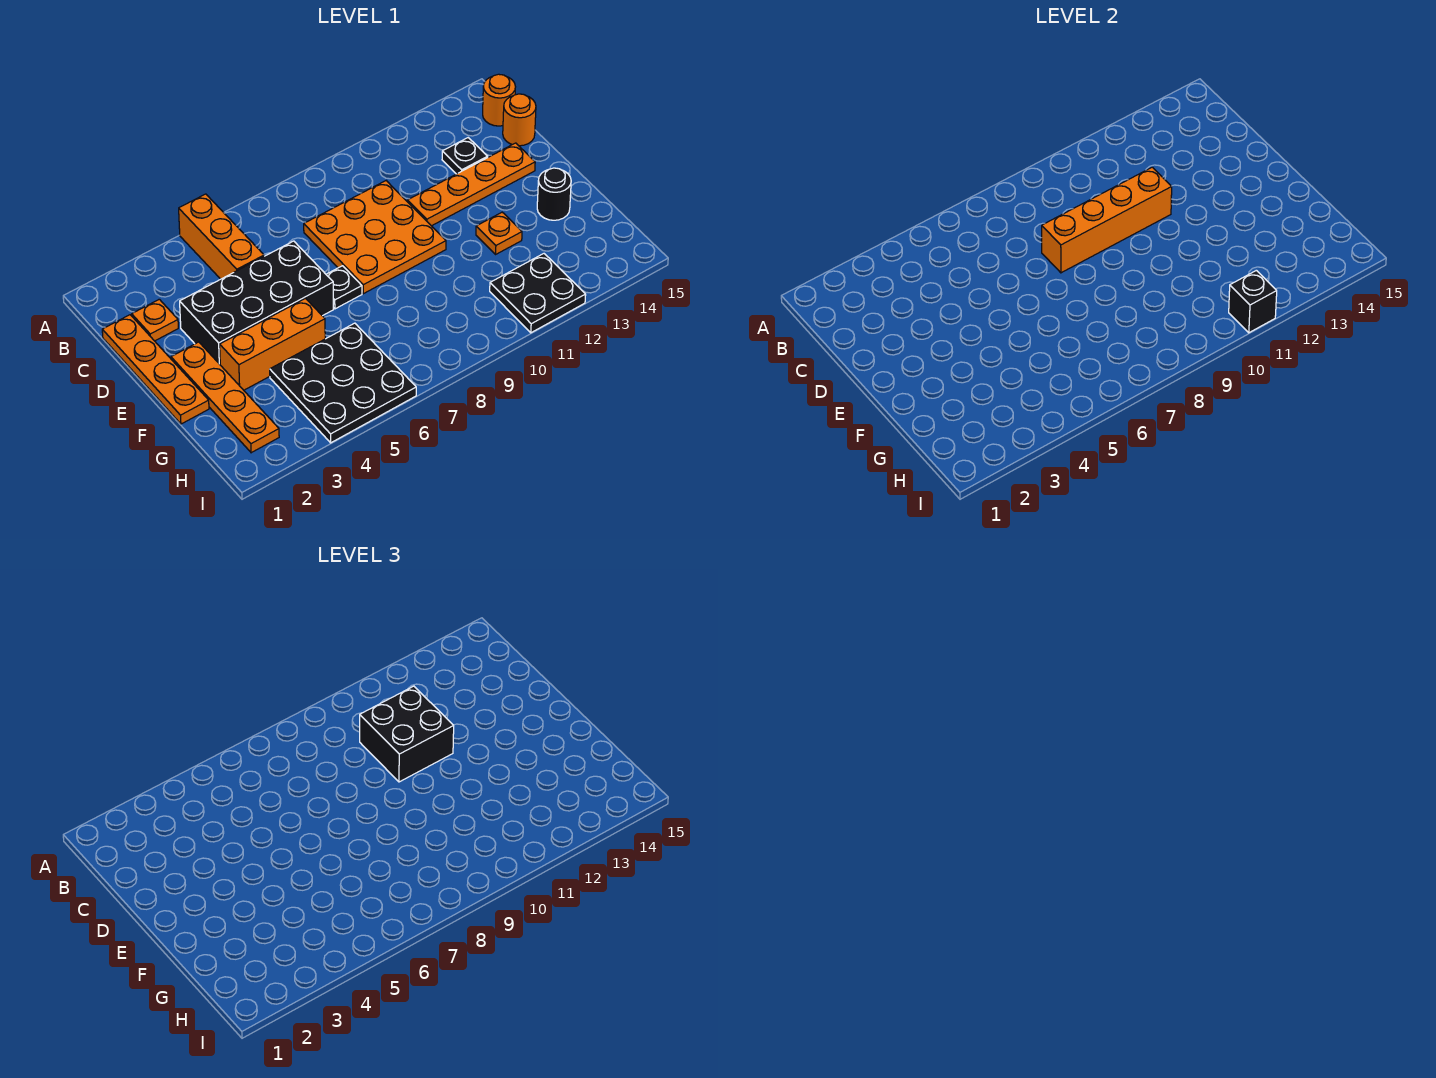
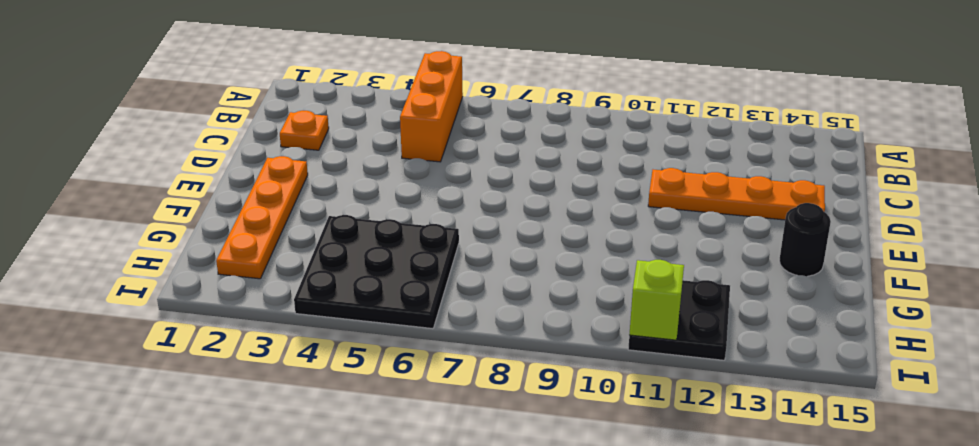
lime 1x1 brick [629,260,684,340] -> black 1x1 brick [1229,270,1277,333]
none -> orange 1x1 round brick [483,74,515,126]
none -> orange 1x4 plate [102,315,209,424]
none -> orange 3x3 plate [304,181,446,294]

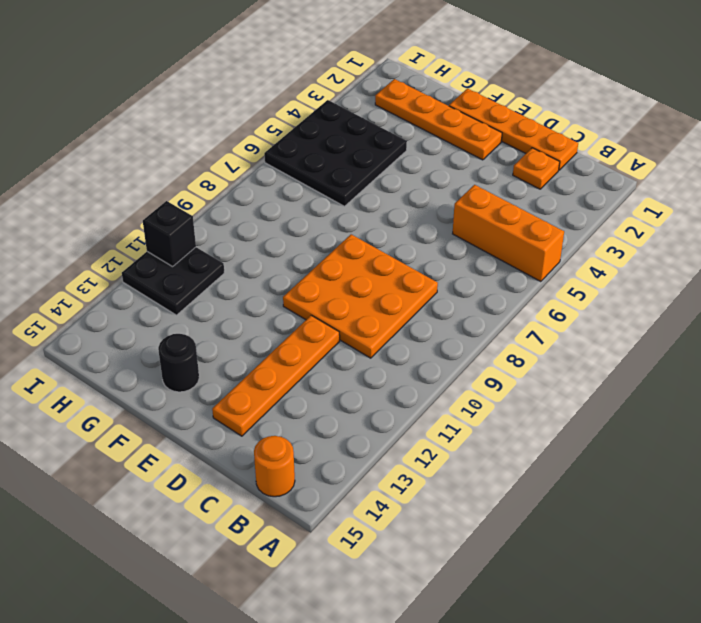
none -> black 1x1 plate [442,138,488,174]
none -> orange 1x1 round brick [503,94,536,146]
none -> black 2x4 brick [180,241,333,364]

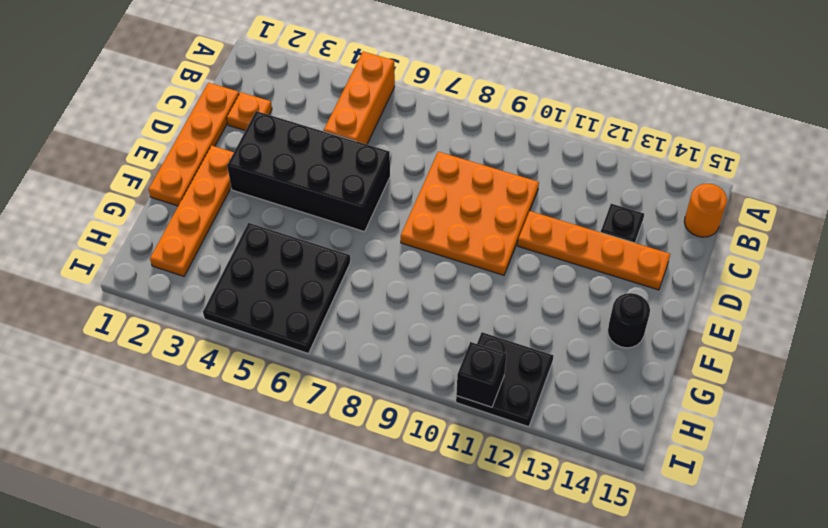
none -> orange 1x1 round brick [503,94,536,146]
none -> black 1x1 plate [326,266,362,309]
none -> orange 1x3 brick [220,299,325,390]

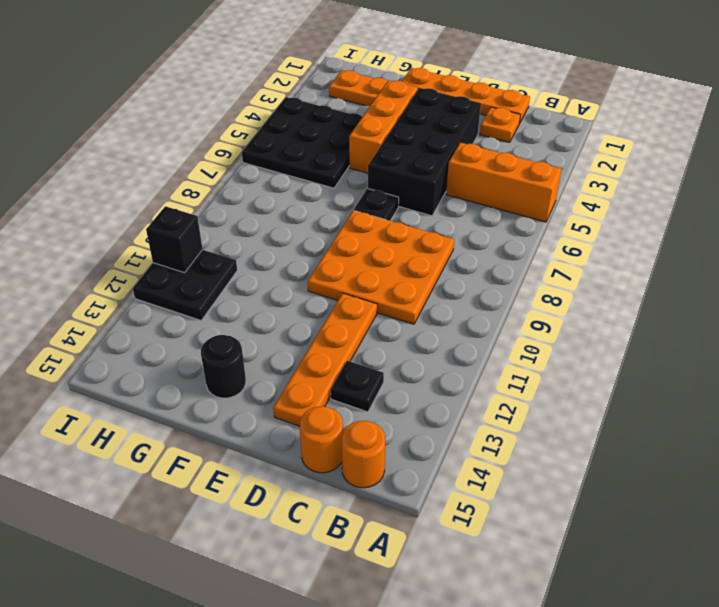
none -> orange 1x1 plate [476,212,522,254]
none -> orange 1x4 brick [1042,167,1172,273]
none -> black 2x2 brick [360,686,454,782]

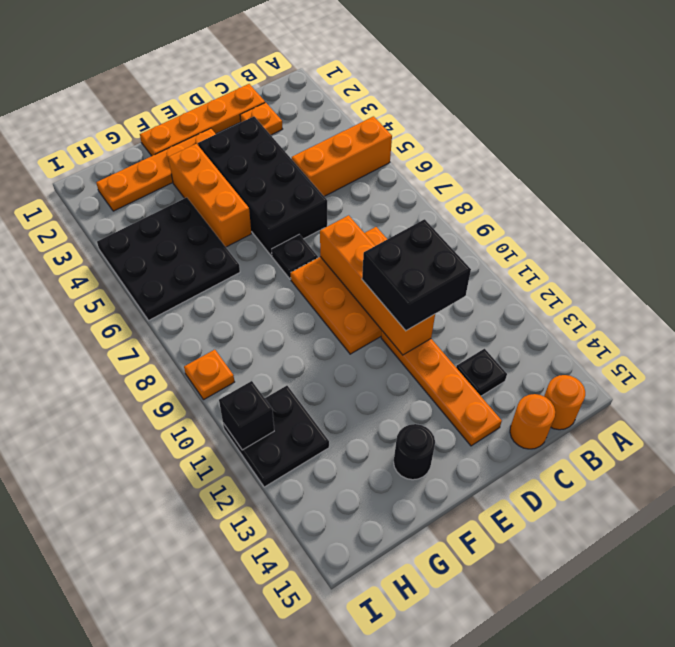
orange 1x1 plate [184,350,234,400] -> orange 1x1 plate moved to [476,212,522,254]

